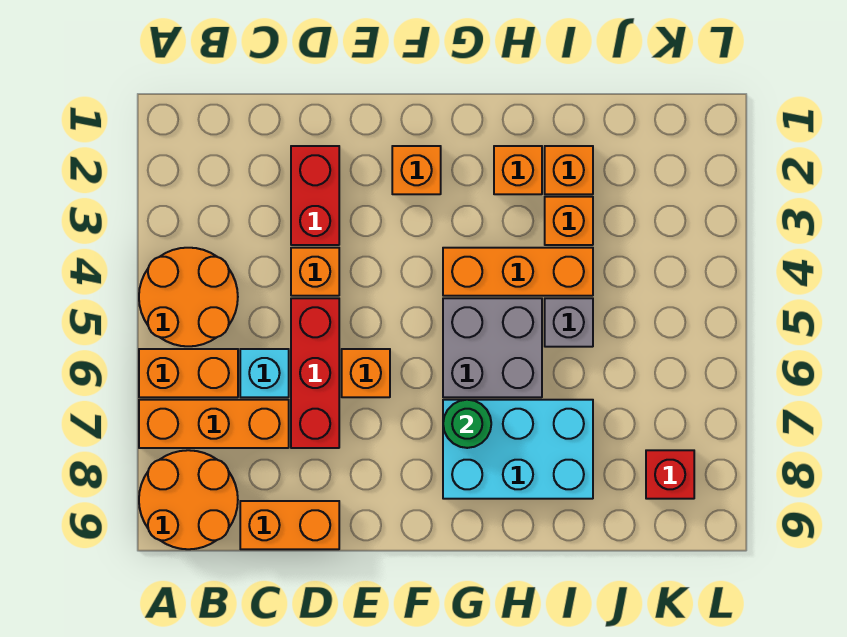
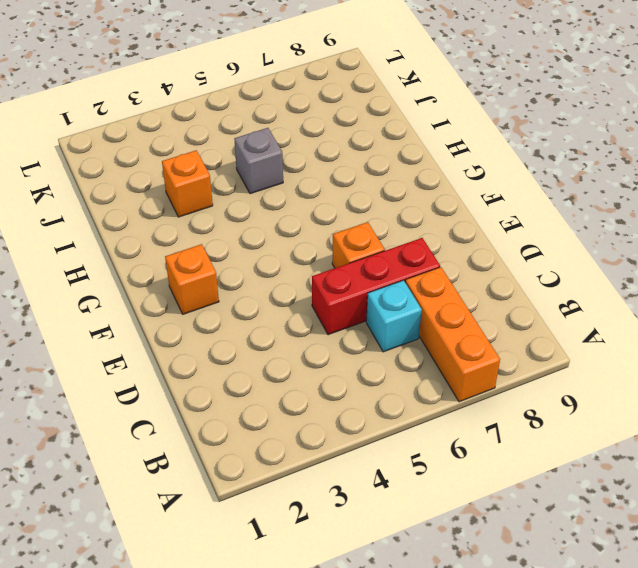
none -> orange 2x2 round brick [139,248,238,346]
none -> orange 1x2 brick [139,349,238,397]
none -> orange 2x2 round brick [139,450,238,549]

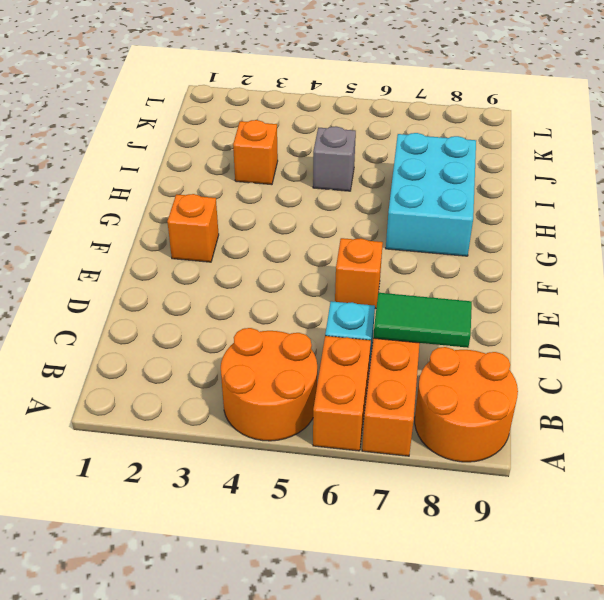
green 1x2 tile [374,293,472,348] -> none
none -> orange 1x2 brick [240,501,339,549]
none -> red 1x2 brick [291,146,339,245]
none -> orange 1x1 brick [291,248,339,296]

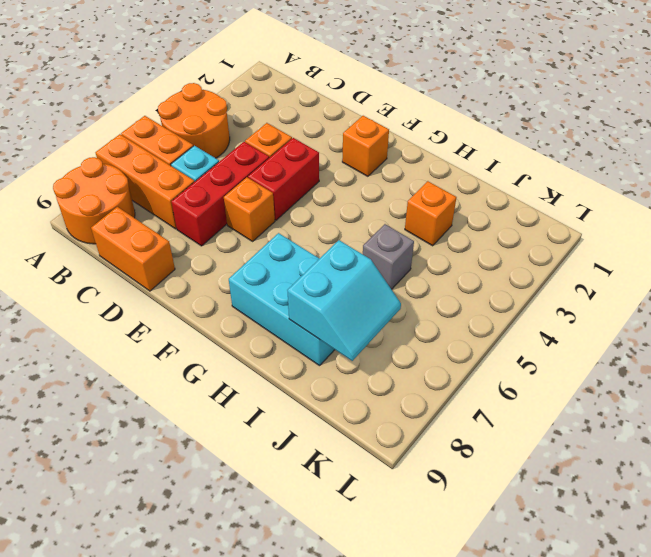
red 1x2 brick [248,138,319,220] -> red 1x2 brick moved to [291,146,339,245]
cyan 2x2 slope [287,240,401,361] -> none
none -> orange 1x3 brick [443,248,593,296]
none -> grey 2x2 brick [443,298,542,397]
none -> orange 1x1 brick [494,146,542,194]

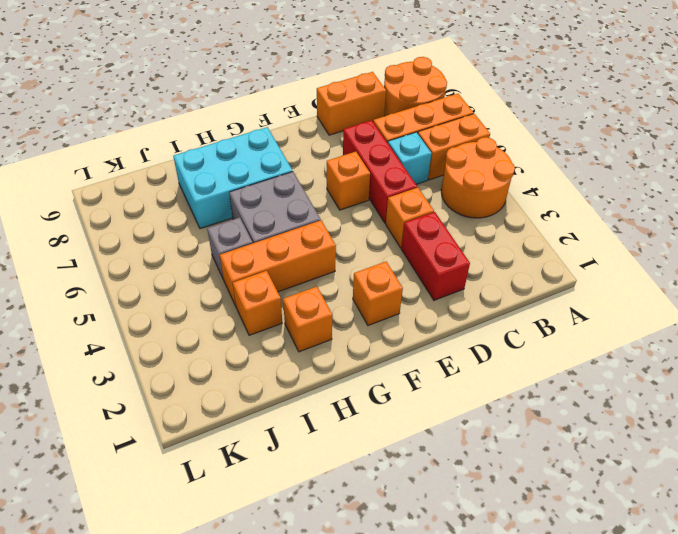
none -> orange 1x1 brick [545,146,593,194]
none -> red 1x1 brick [646,450,694,499]
none -> green 1x1 round brick [443,400,491,448]

